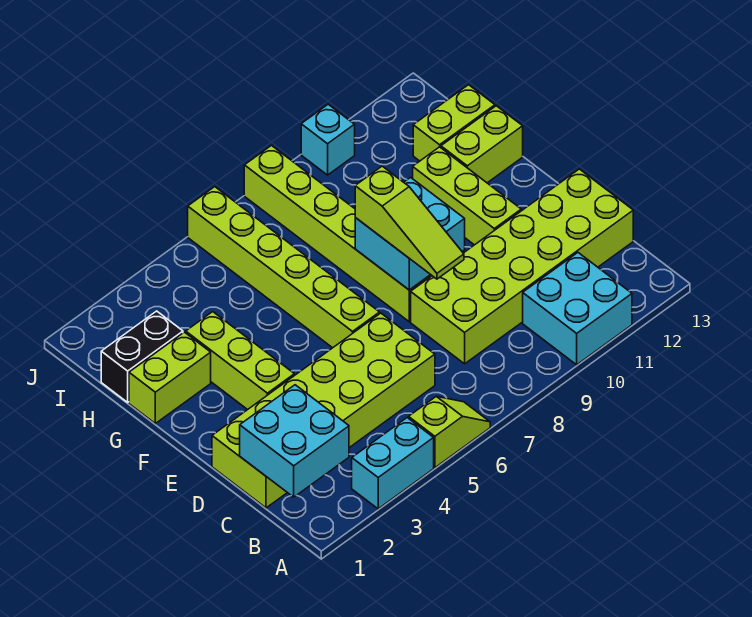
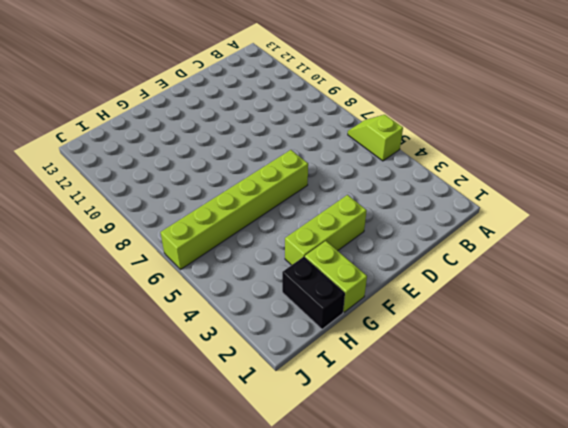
none -> cyan 1x2 brick [352,418,434,509]
none -> cyan 2x2 brick [523,253,632,365]
none -> lime 2x6 brick [212,313,435,508]

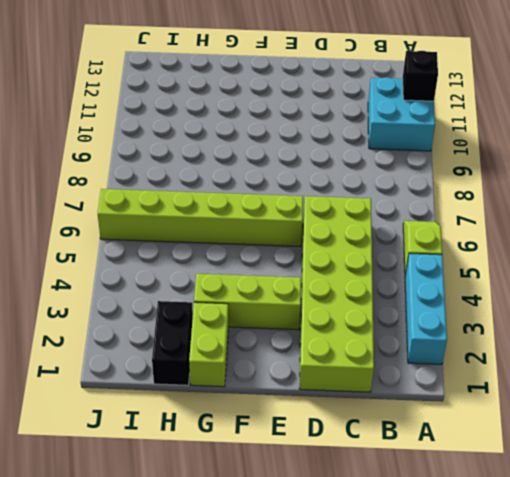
cyan 1x3 brick [405,253,447,364] -> cyan 1x2 brick [352,418,434,509]
black 1x1 brick [403,51,438,101] -> none
none -> lime 2x6 brick [411,169,633,364]
none -> lime 1x6 brick [244,146,432,322]
none -> lime 1x3 brick [413,147,521,245]

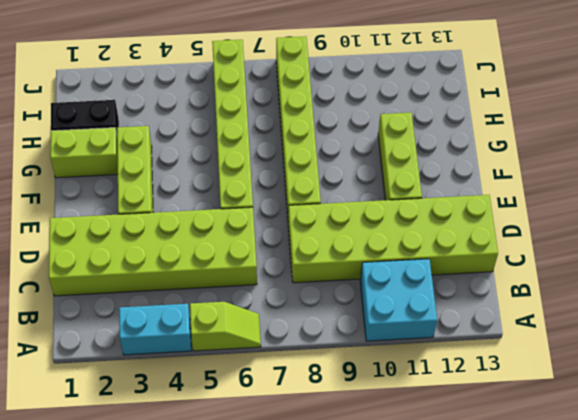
none -> lime 1x2 brick [441,106,523,183]
none -> lime 1x2 brick [413,85,495,161]
none -> cyan 1x1 brick [301,104,355,175]

